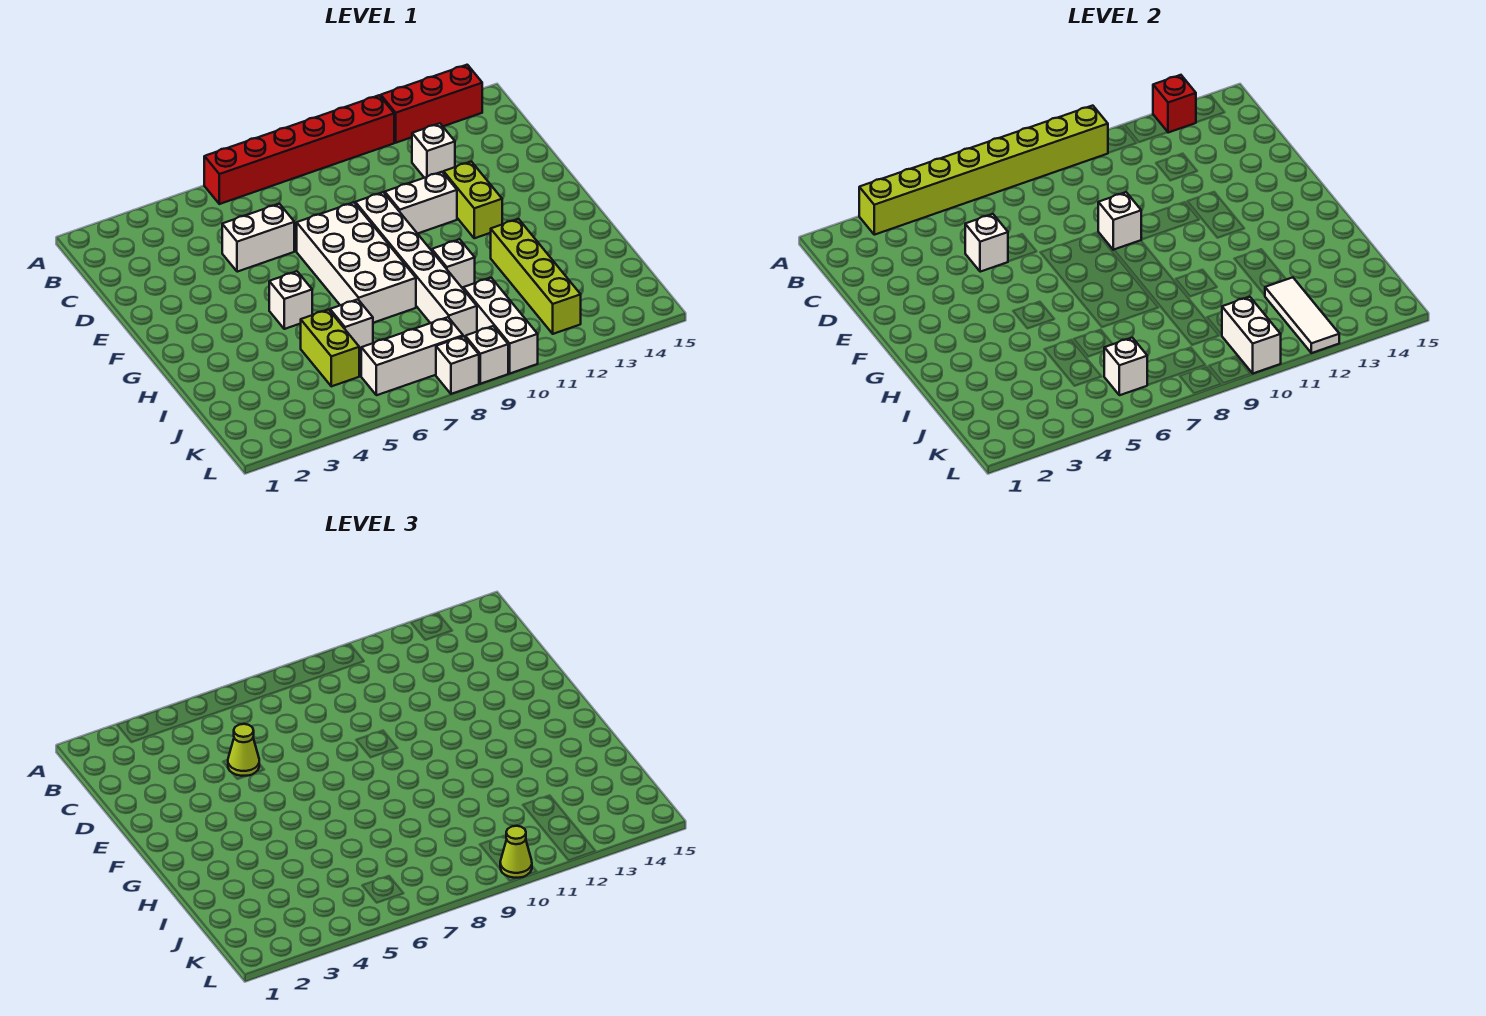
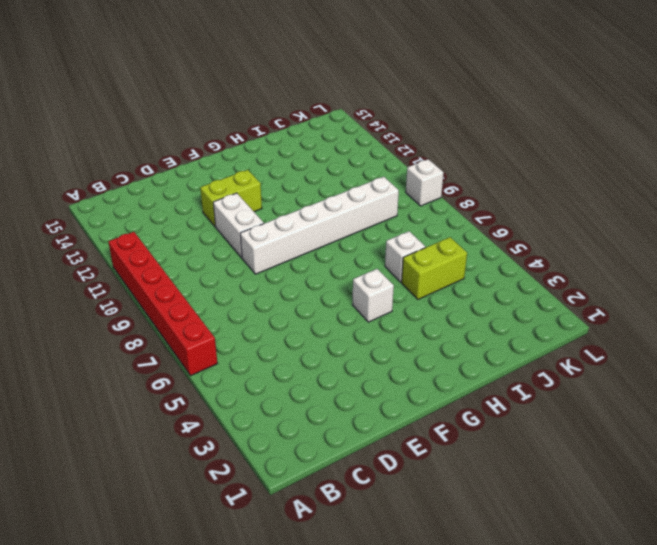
none -> red 1x3 brick [381,65,482,143]
none -> white 1x1 brick [412,123,455,178]
none -> white 1x2 brick [222,204,294,272]

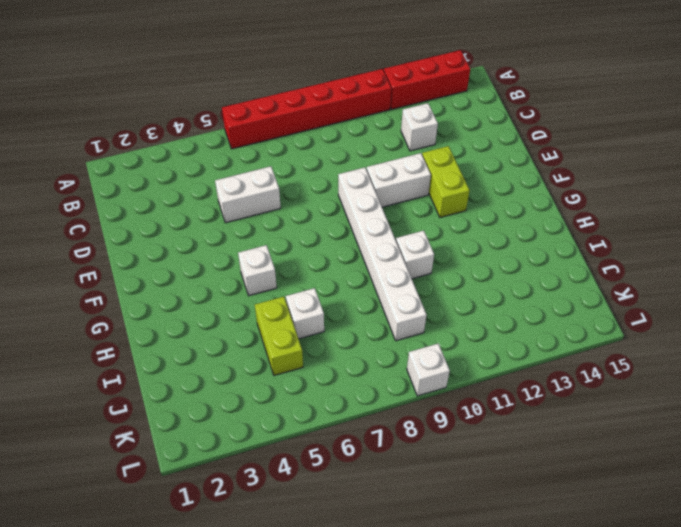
none -> white 2x4 brick [297,202,416,323]
none -> lime 1x4 brick [491,219,581,334]
none -> white 1x3 brick [463,278,538,373]

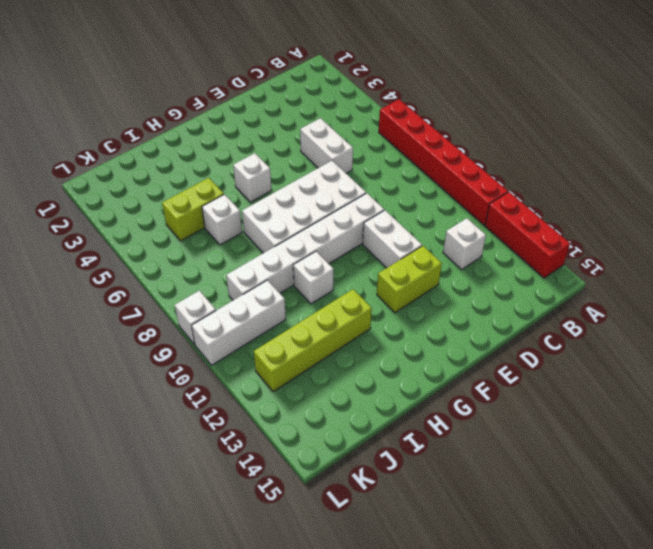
none -> white 1x3 brick [361,317,463,395]
none -> white 1x1 brick [436,336,479,394]
none -> lime 1x8 brick [859,106,1108,235]

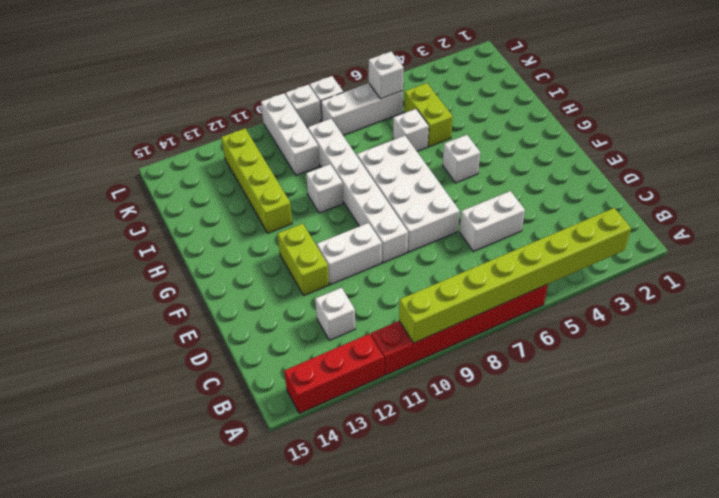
none -> red 1x1 brick [1153,75,1196,133]
none -> white 1x1 brick [965,214,1008,272]
none -> white 1x1 brick [1098,192,1141,250]

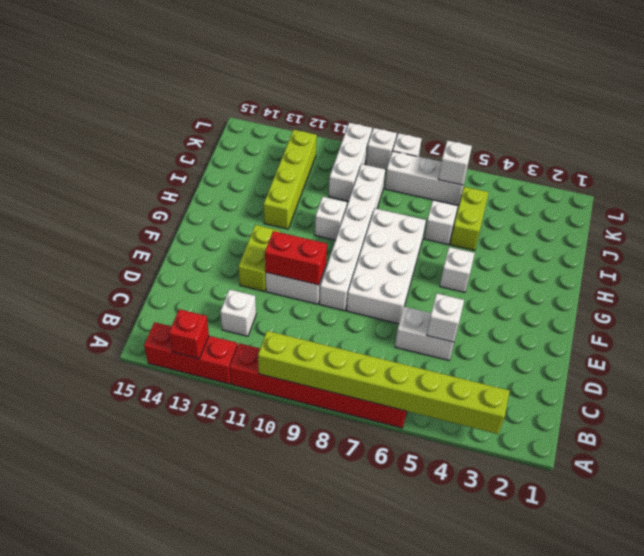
red 1x2 brick [265,231,327,285] -> none
none -> white 1x1 brick [1098,192,1141,250]
none -> white 1x3 tile [1265,277,1339,353]
none -> white 1x2 brick [1222,297,1281,373]

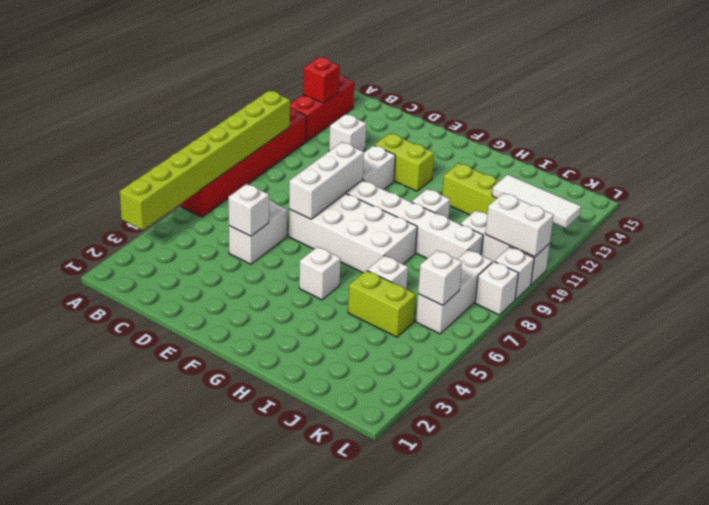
white 1x3 brick [289,142,364,219] -> white 1x1 brick [1098,192,1141,250]
none -> lime 1x1 cone [228,724,259,776]
none -> lime 1x1 cone [500,826,532,878]

